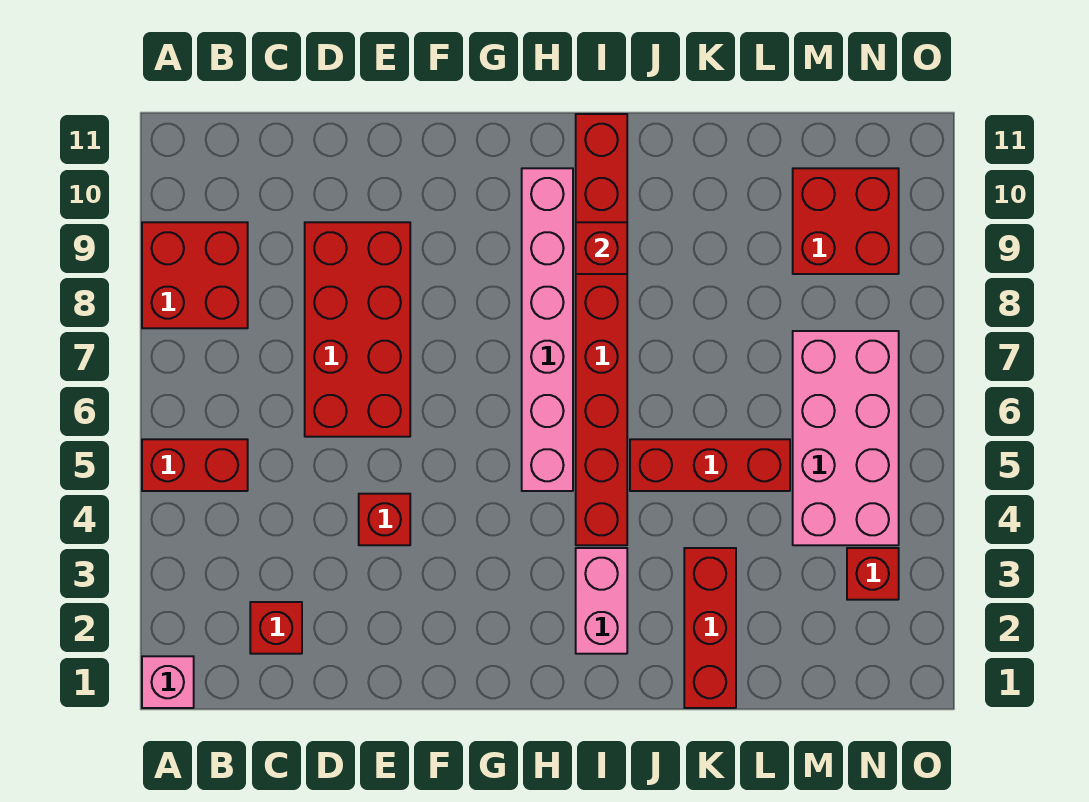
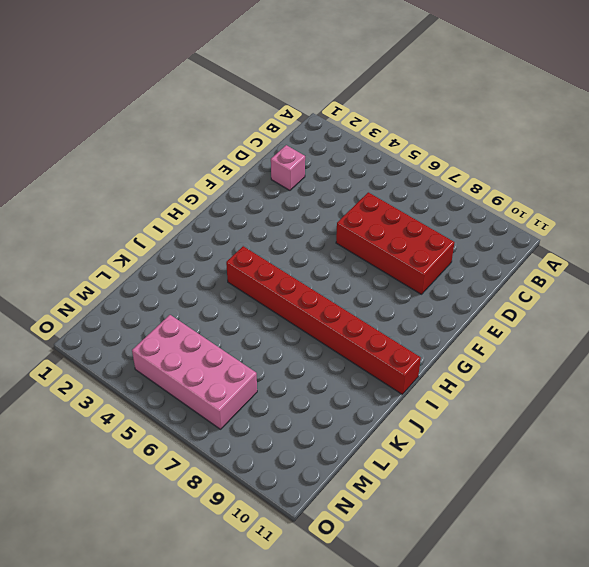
pink 1x1 brick [271,145,305,190] -> pink 1x1 brick moved to [142,656,194,708]
none -> red 1x2 brick [142,439,248,491]
none -> red 2x2 brick [142,222,248,328]
none -> red 1x1 brick [250,602,302,654]

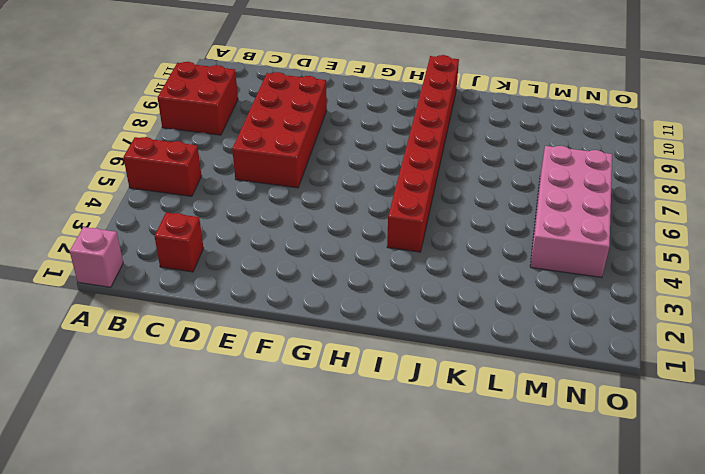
none -> red 1x1 brick [359,494,410,545]
none -> pink 1x6 brick [522,168,573,491]
none -> pink 1x2 brick [576,548,627,654]

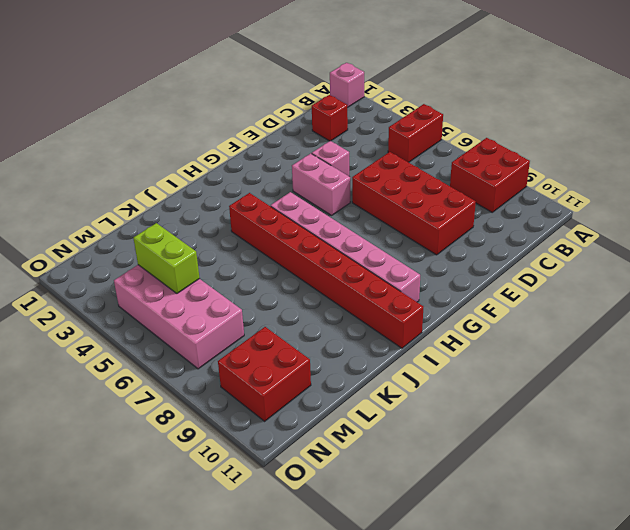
pink 1x1 brick [312,141,349,176] -> red 1x1 brick [359,494,410,545]
pink 1x2 brick [292,153,350,215] -> pink 1x2 brick moved to [576,548,627,654]
lime 1x2 brick [133,223,200,293] -> none
none -> red 1x3 brick [630,439,790,491]
none -> red 1x3 brick [684,548,736,708]
none -> red 1x1 brick [847,548,899,600]

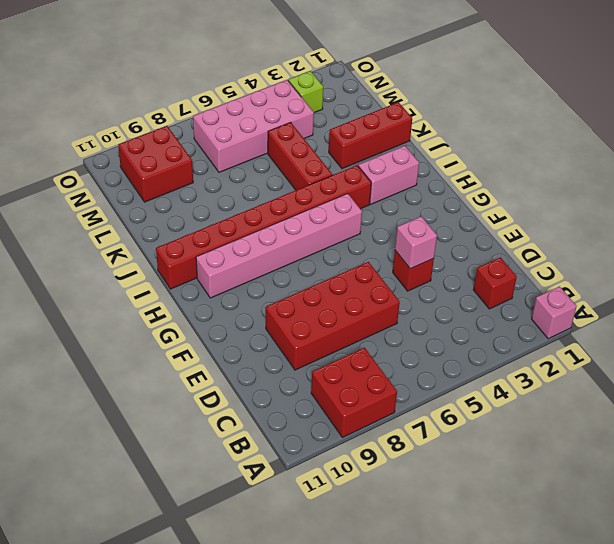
pink 1x1 brick [395,216,437,269] -> none
lime 1x1 brick [288,71,323,113] -> red 1x1 brick [847,548,899,600]
none -> red 1x2 brick [142,439,248,491]
none -> red 1x1 brick [576,222,627,274]

